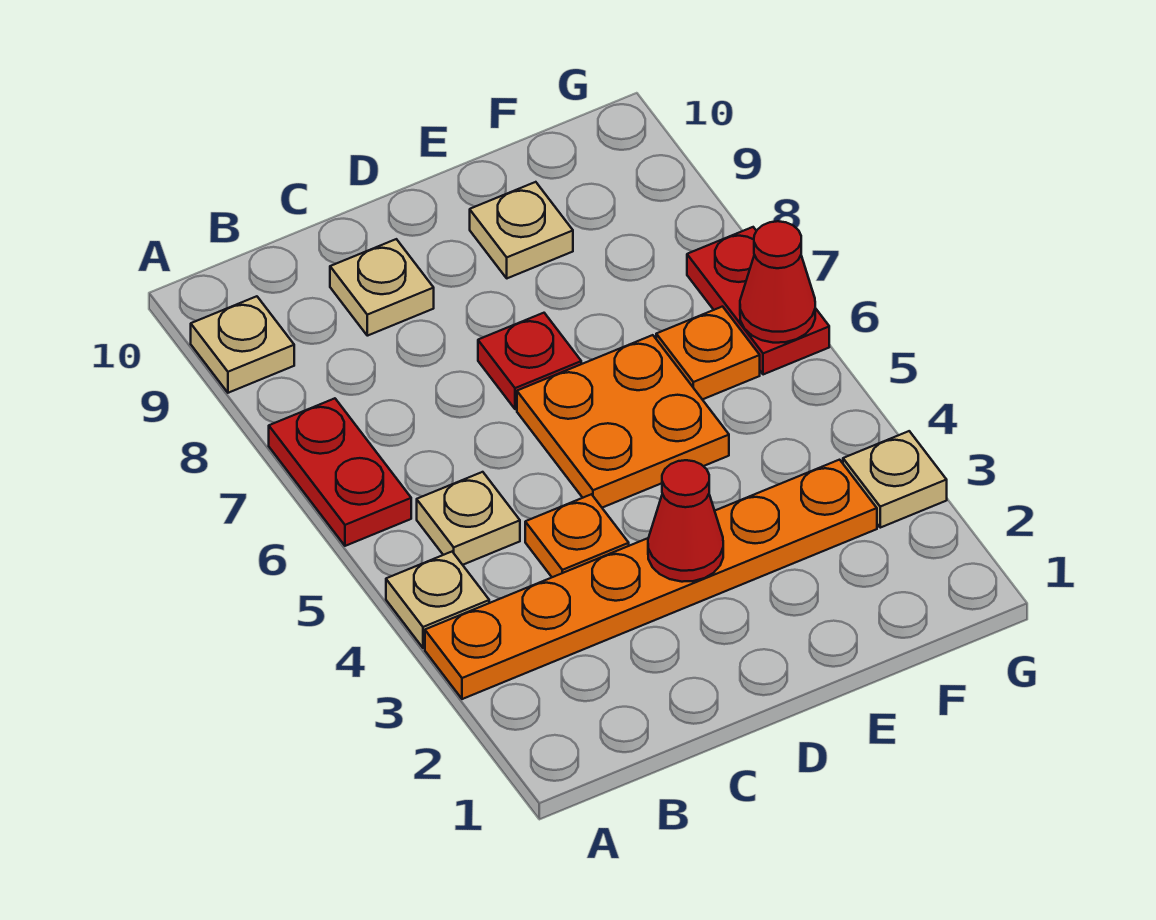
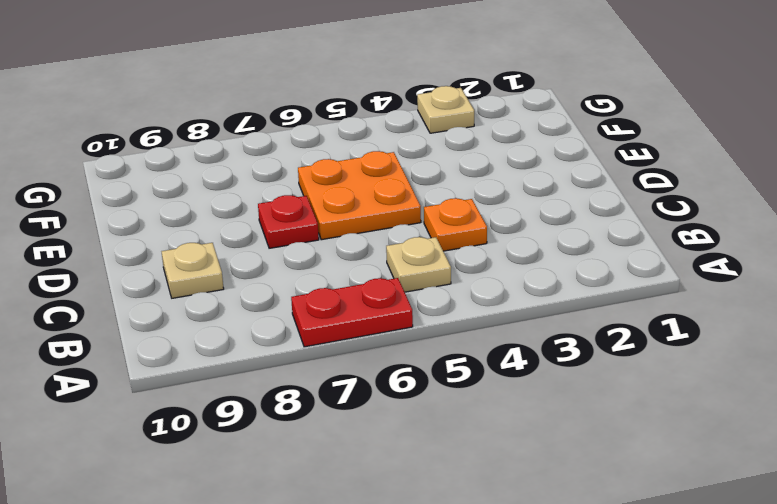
none -> orange 1x6 plate [425,460,877,699]
none -> tan 1x1 plate [386,552,489,648]
none -> tan 1x1 plate [191,296,294,393]

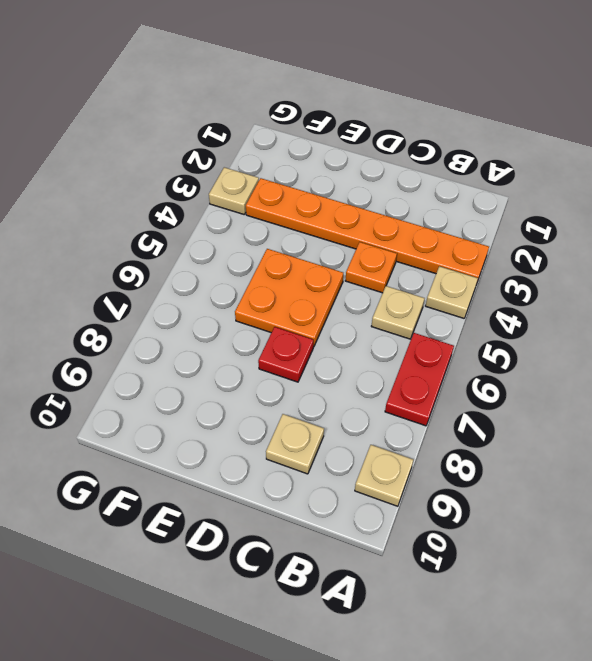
none -> tan 1x1 plate [470,182,573,278]
none -> orange 1x1 plate [656,307,760,400]
none -> red 1x2 plate [687,227,829,375]

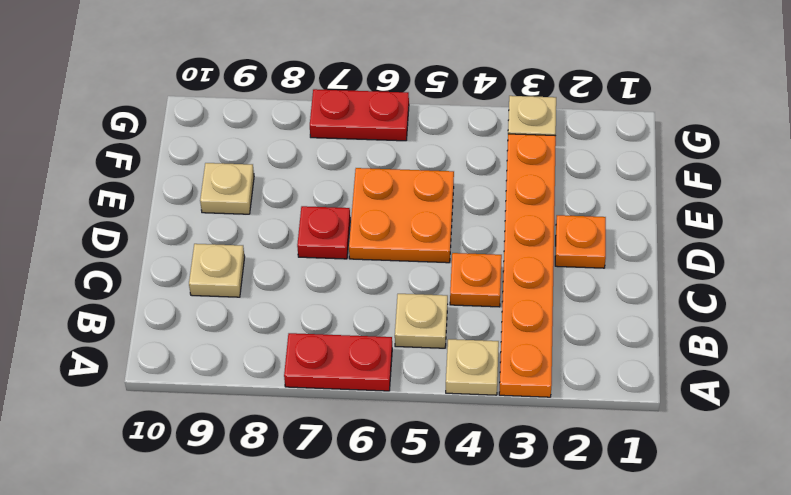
orange 1x1 plate [555,215,606,268] -> orange 1x1 plate moved to [656,307,760,400]
none -> tan 1x1 plate [191,296,294,393]
none -> red 1x1 cone [648,460,723,582]
none -> red 1x1 cone [740,221,815,343]

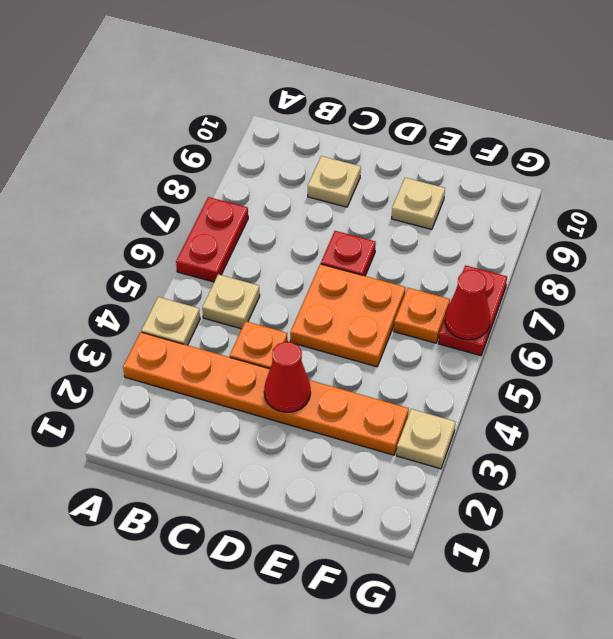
none -> tan 1x1 plate [191,296,294,393]

